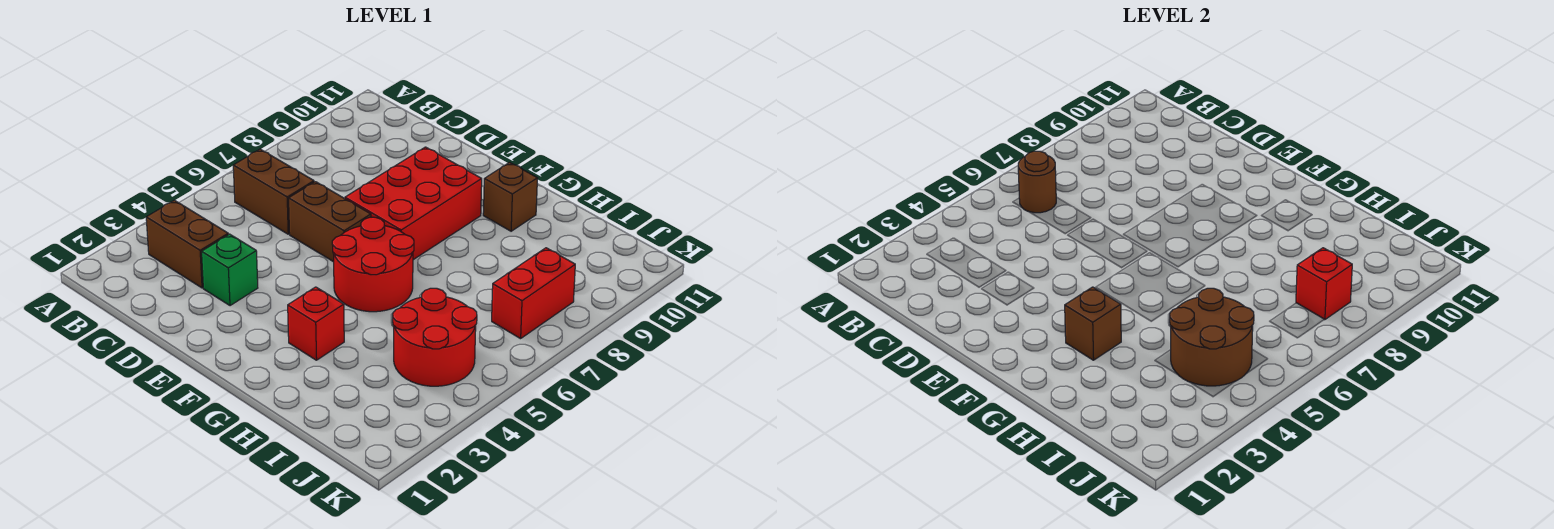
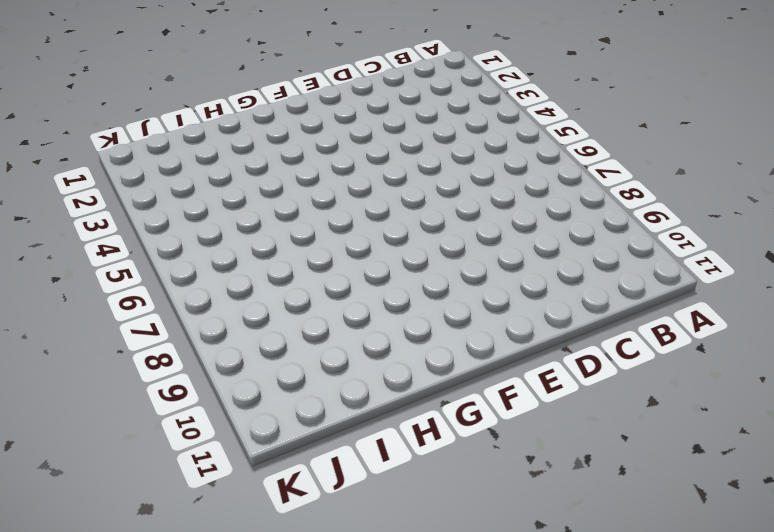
none -> brown 1x2 brick [146,200,228,288]
none -> brown 1x2 brick [233,149,314,234]
none -> green 1x1 brick [202,234,258,306]

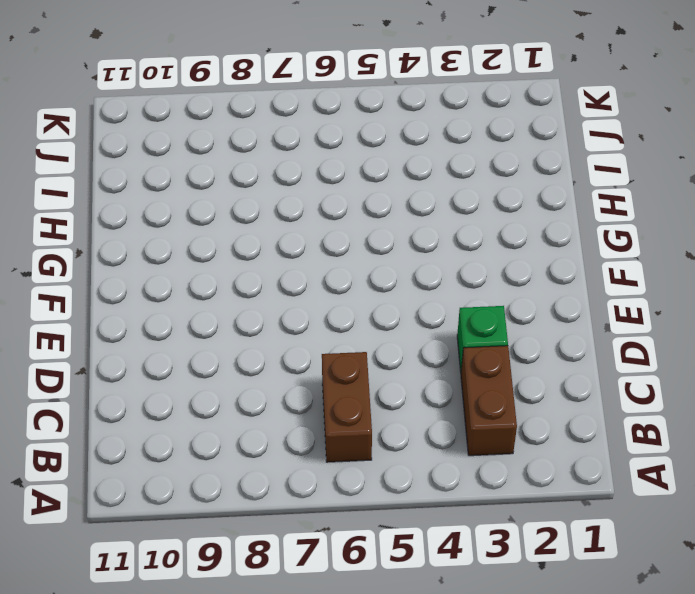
none -> brown 1x2 brick [289,182,371,262]
none -> red 2x3 brick [345,147,482,260]
none -> red 2x2 round brick [332,217,414,312]

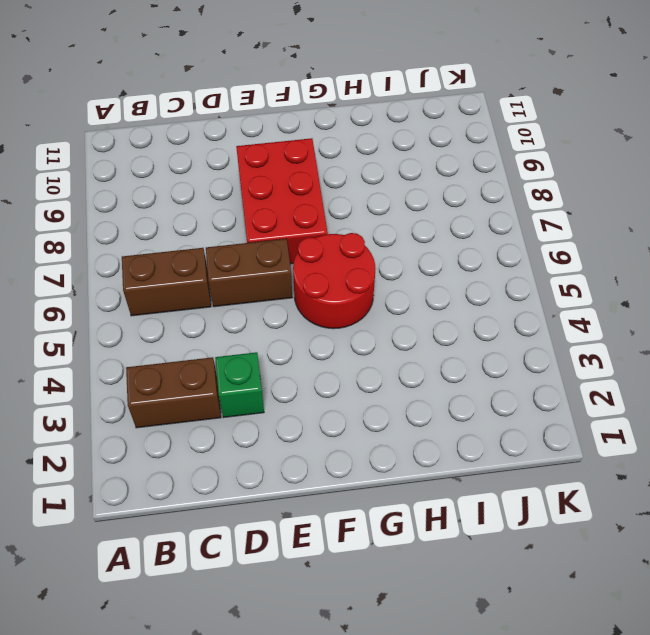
none -> red 1x1 brick [288,287,344,360]
none -> brown 1x1 brick [483,162,538,231]
none -> red 2x2 round brick [393,288,477,386]

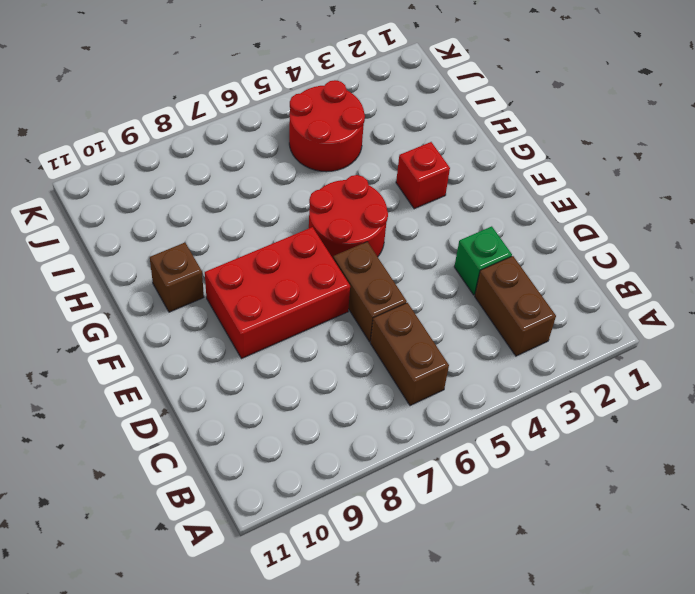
none -> red 1x2 brick [492,248,575,339]
none -> brown 1x1 round brick [1018,151,1056,213]
none -> brown 1x1 brick [1065,287,1121,360]

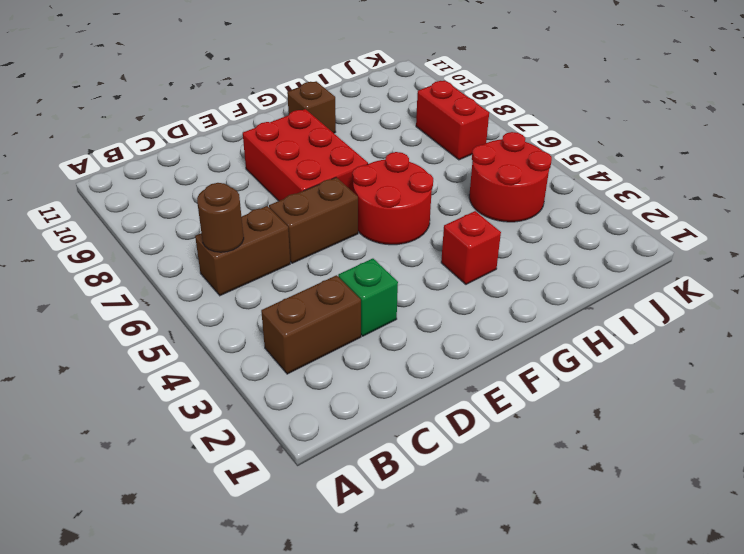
none -> brown 1x1 brick [1065,287,1121,360]
none -> brown 2x2 round brick [1170,288,1254,386]
none -> red 1x1 brick [1296,248,1352,320]

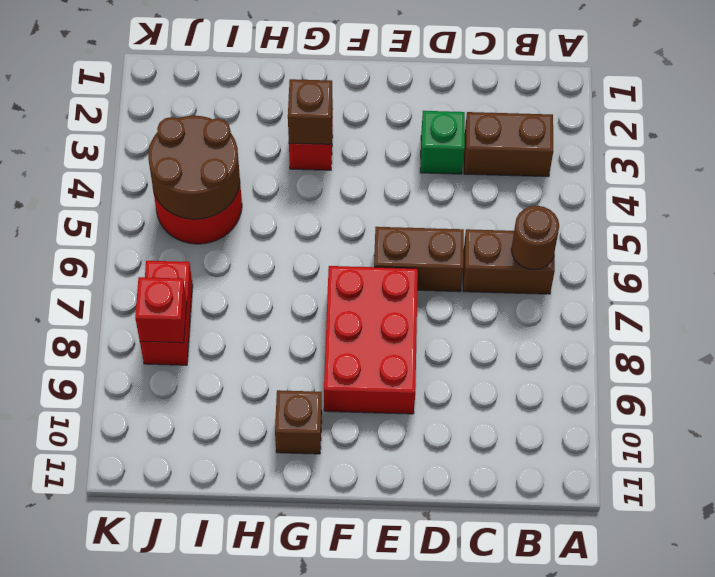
none -> red 2x2 round brick [332,217,414,312]

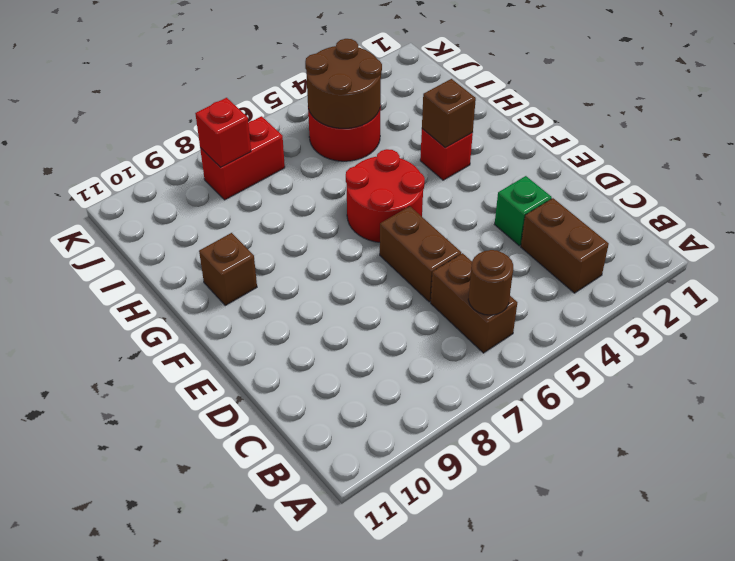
none -> red 2x3 brick [345,147,482,260]

